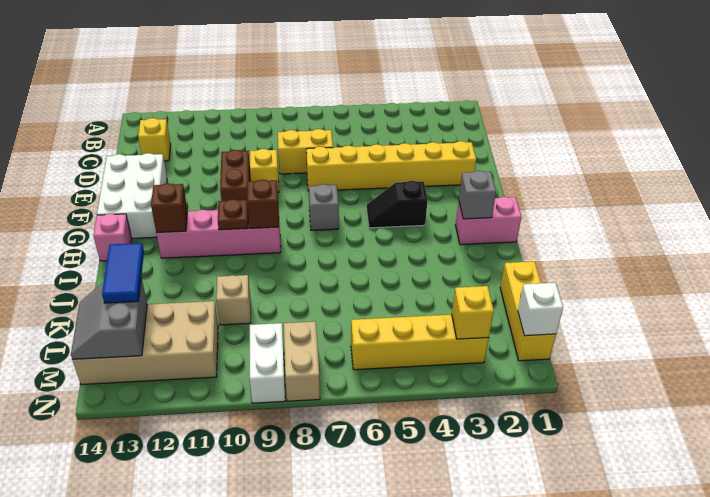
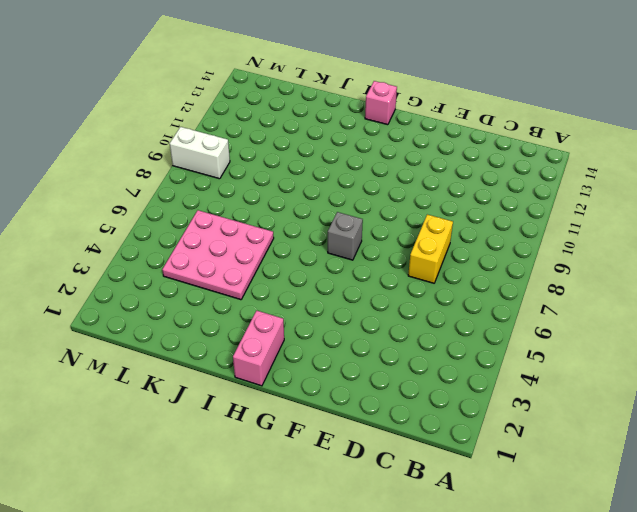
pink 3x3 plate [162,210,274,300] -> none
none -> yellow 1x1 brick [138,118,171,161]
none -> yellow 1x6 brick [306,141,476,191]
none -> yellow 1x1 brick [250,149,279,193]

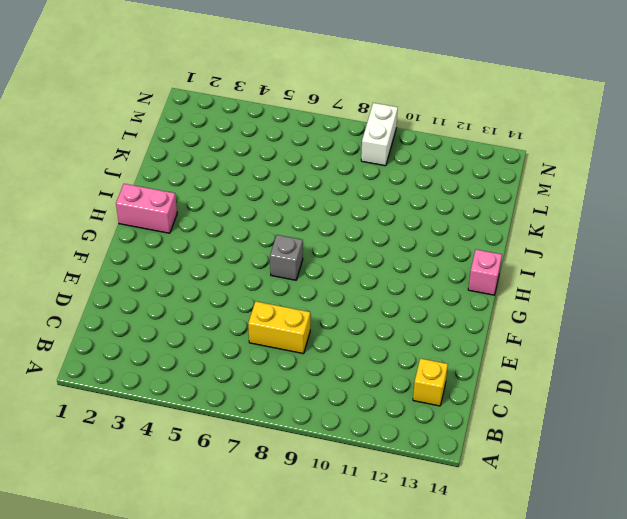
none -> yellow 1x6 brick [306,141,476,191]
none -> yellow 1x1 brick [250,149,279,193]
none -> brown 1x2 brick [220,150,251,201]

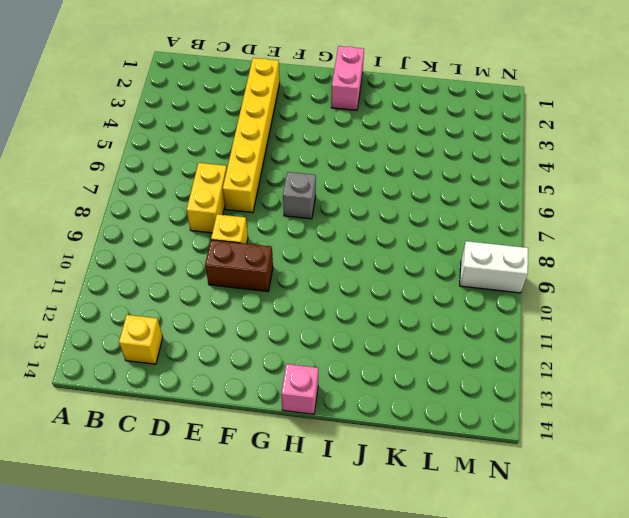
none -> white 2x3 brick [97,153,167,238]
none -> black 1x2 slope [367,181,428,228]
none -> pink 1x4 brick [156,210,281,258]

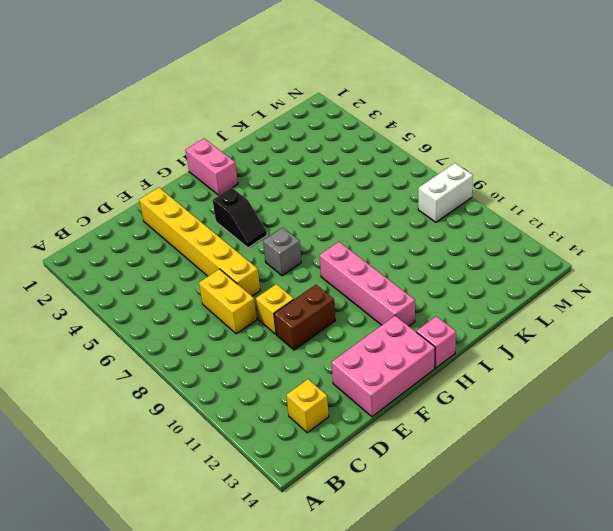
pink 2x3 brick [331,316,435,417] -> white 2x3 brick [97,153,167,238]
none -> yellow 1x3 brick [500,261,556,361]
none -> tan 1x1 brick [216,275,251,325]
none -> tan 2x4 brick [73,301,218,385]

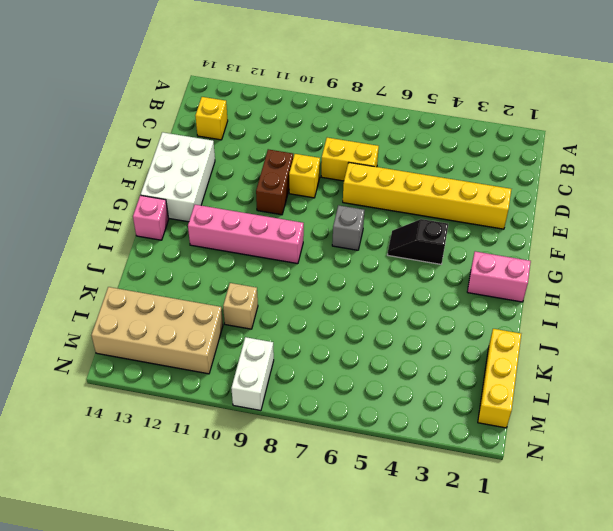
none -> yellow 1x4 brick [351,315,489,370]
none -> tan 1x2 brick [284,321,320,401]
none -> grey 1x1 brick [459,171,496,219]

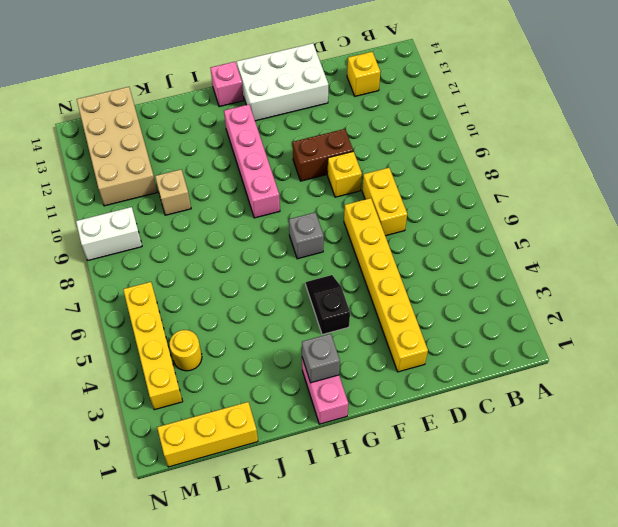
yellow 1x1 round brick [169,330,202,371] -> none
none -> tan 1x2 brick [284,321,320,401]
none -> brown 1x1 brick [247,180,279,228]
none -> brown 1x1 plate [218,199,248,230]

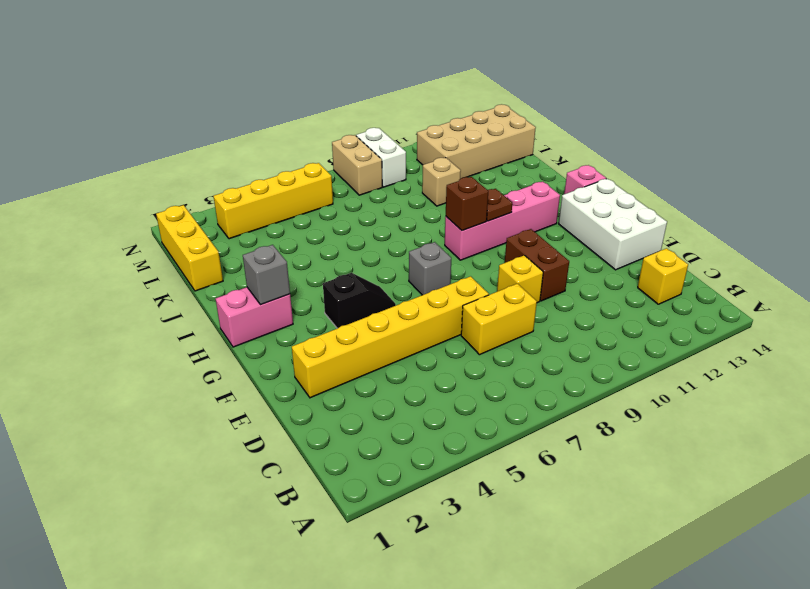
none -> brown 1x1 brick [151,183,187,233]
none -> grey 2x2 slope [71,278,147,359]
none -> white 1x1 brick [518,283,563,336]

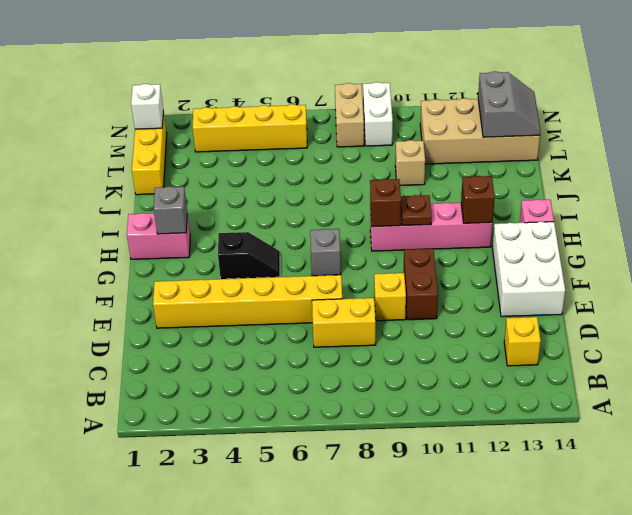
none -> yellow 1x1 brick [452,286,494,339]
none -> blue 1x2 tile [102,243,144,303]

